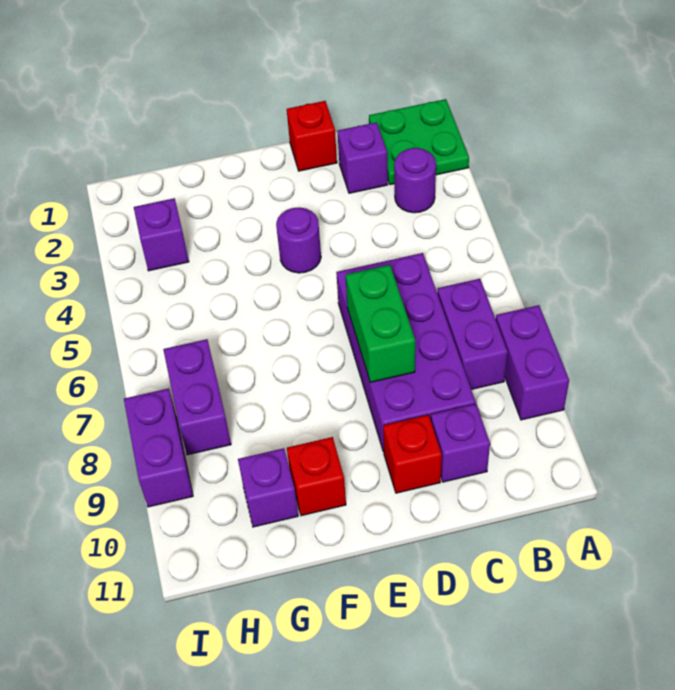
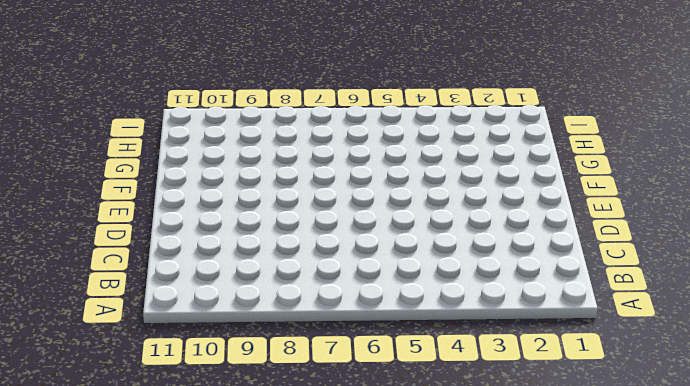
none -> green 2x2 plate [369,99,469,185]
none -> purple 1x2 brick [496,305,569,420]
none -> purple 1x1 round brick [394,148,436,213]

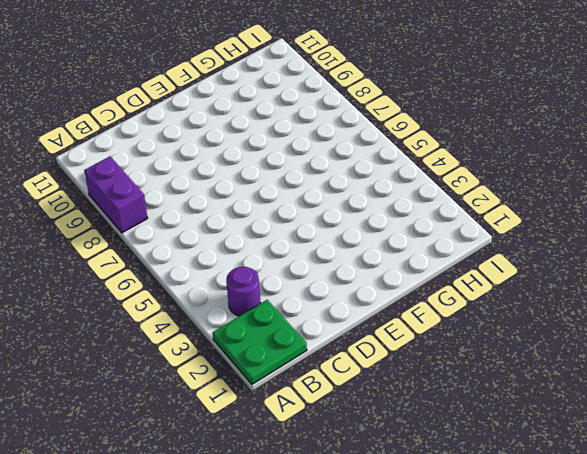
none -> purple 1x2 brick [437,279,508,389]
none -> purple 1x1 brick [338,122,388,193]
none -> purple 2x4 brick [336,253,475,452]

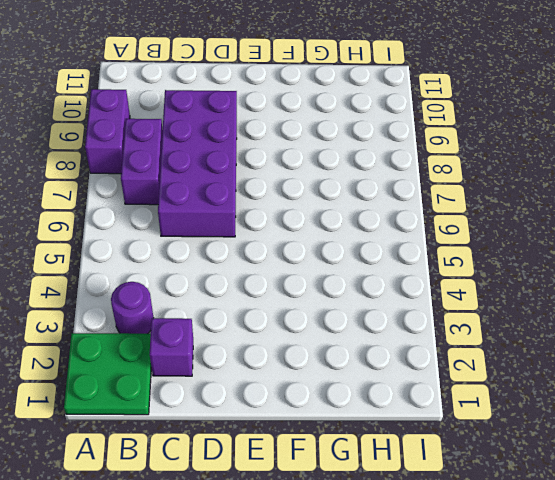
none -> purple 1x1 brick [431,404,490,482]
none -> red 1x1 brick [287,101,337,171]
none -> red 1x1 brick [383,415,442,493]

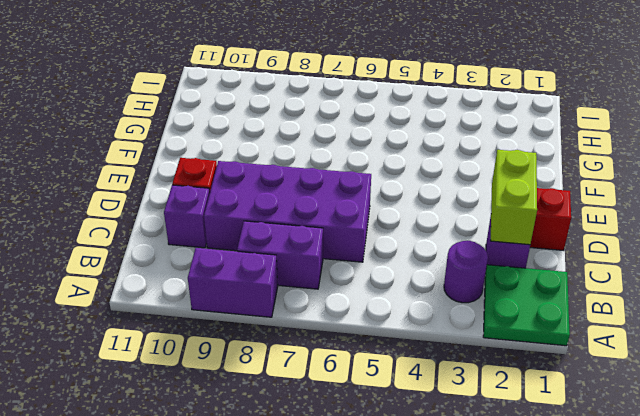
lime 1x2 brick [490,150,537,245] -> none
none -> purple 1x1 round brick [276,208,321,273]
none -> red 1x1 brick [287,437,346,516]
none -> purple 1x1 brick [238,448,298,527]

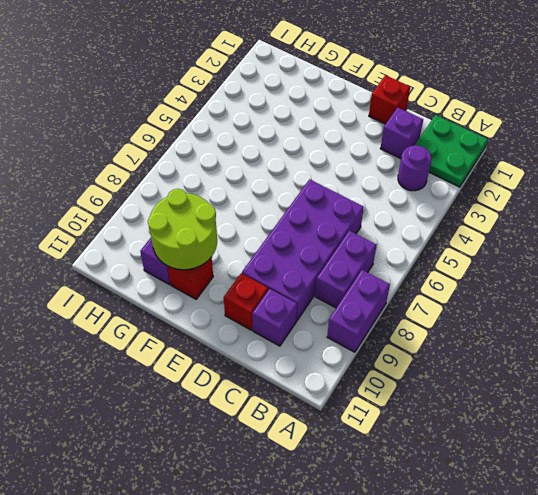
lime 2x2 round brick [148,189,217,270] -> none
none -> purple 1x1 round brick [276,208,321,273]
none -> purple 1x1 brick [134,198,189,271]
none -> purple 1x2 brick [163,339,231,455]

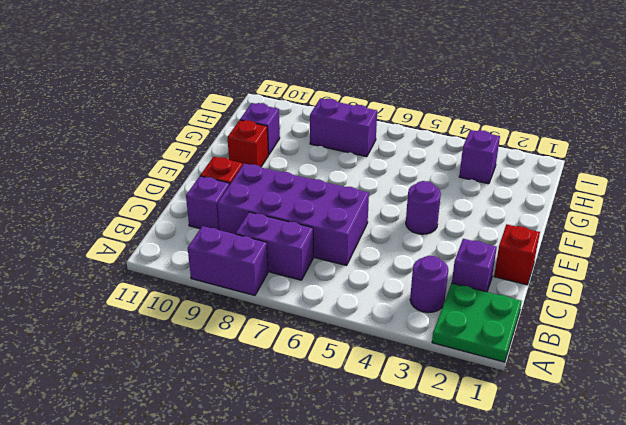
none -> purple 1x2 brick [124,388,193,507]
none -> green 1x2 brick [346,265,415,382]

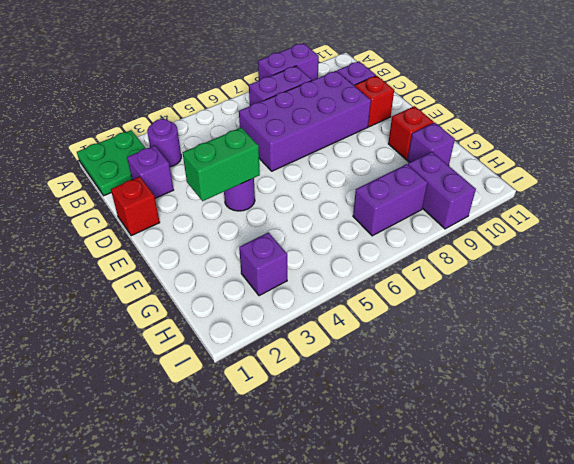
green 1x2 brick [183,128,260,201] -> green 1x2 brick moved to [346,265,415,382]
purple 1x2 brick [408,152,476,229] -> purple 1x2 brick turned to [124,388,193,507]

